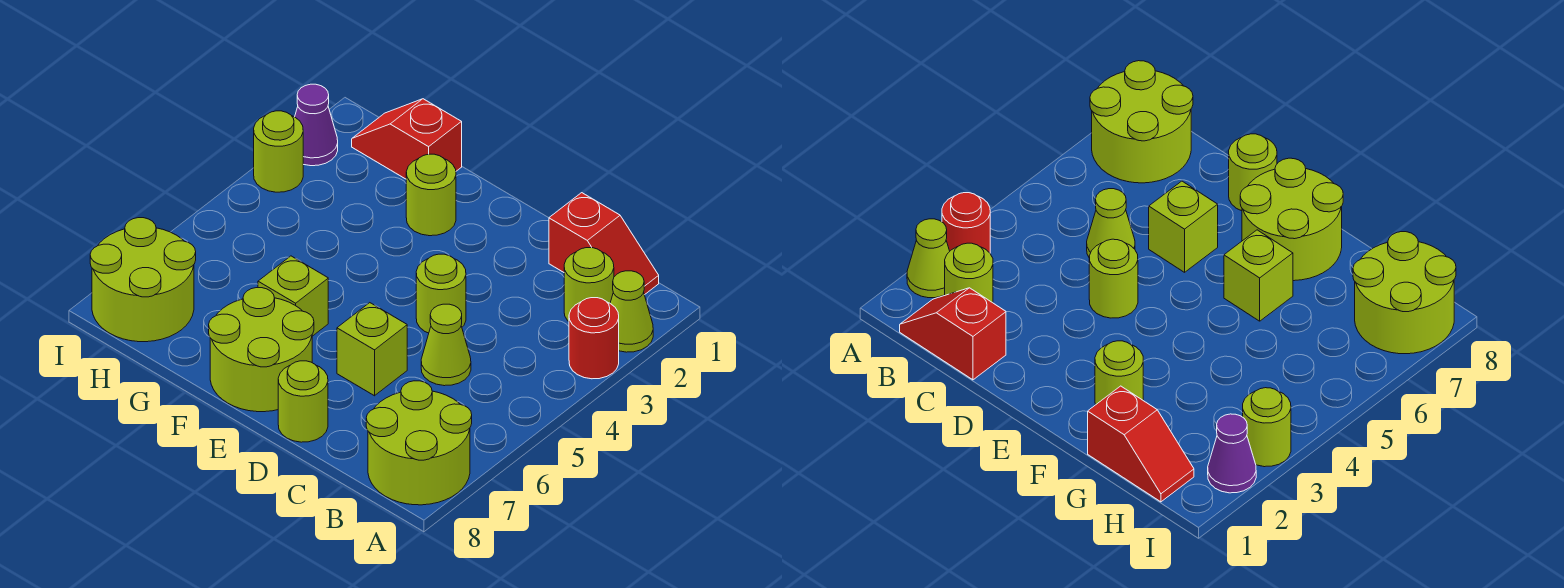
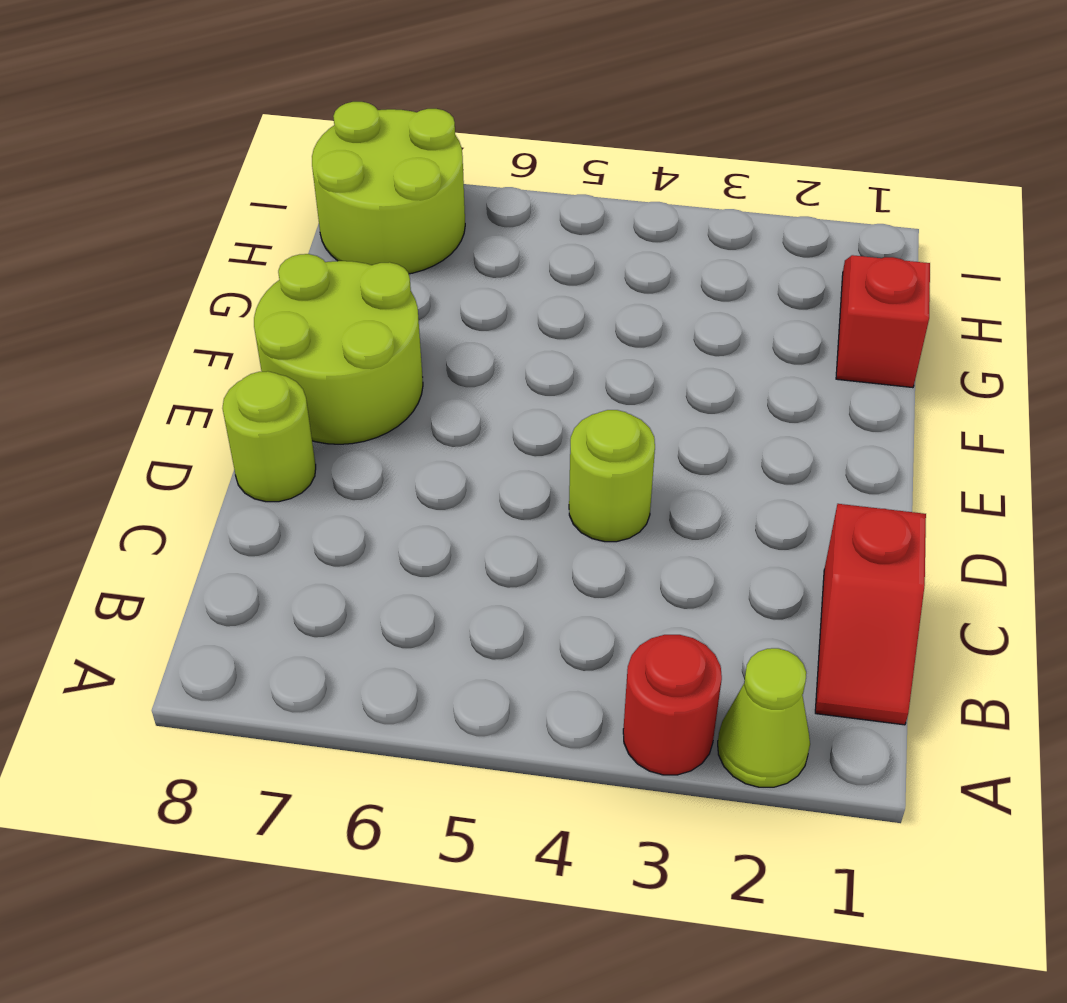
none -> lime 2x2 round brick [366,381,472,505]
none -> lime 1x1 round brick [564,248,614,321]
none -> lime 1x1 cone [421,304,471,386]

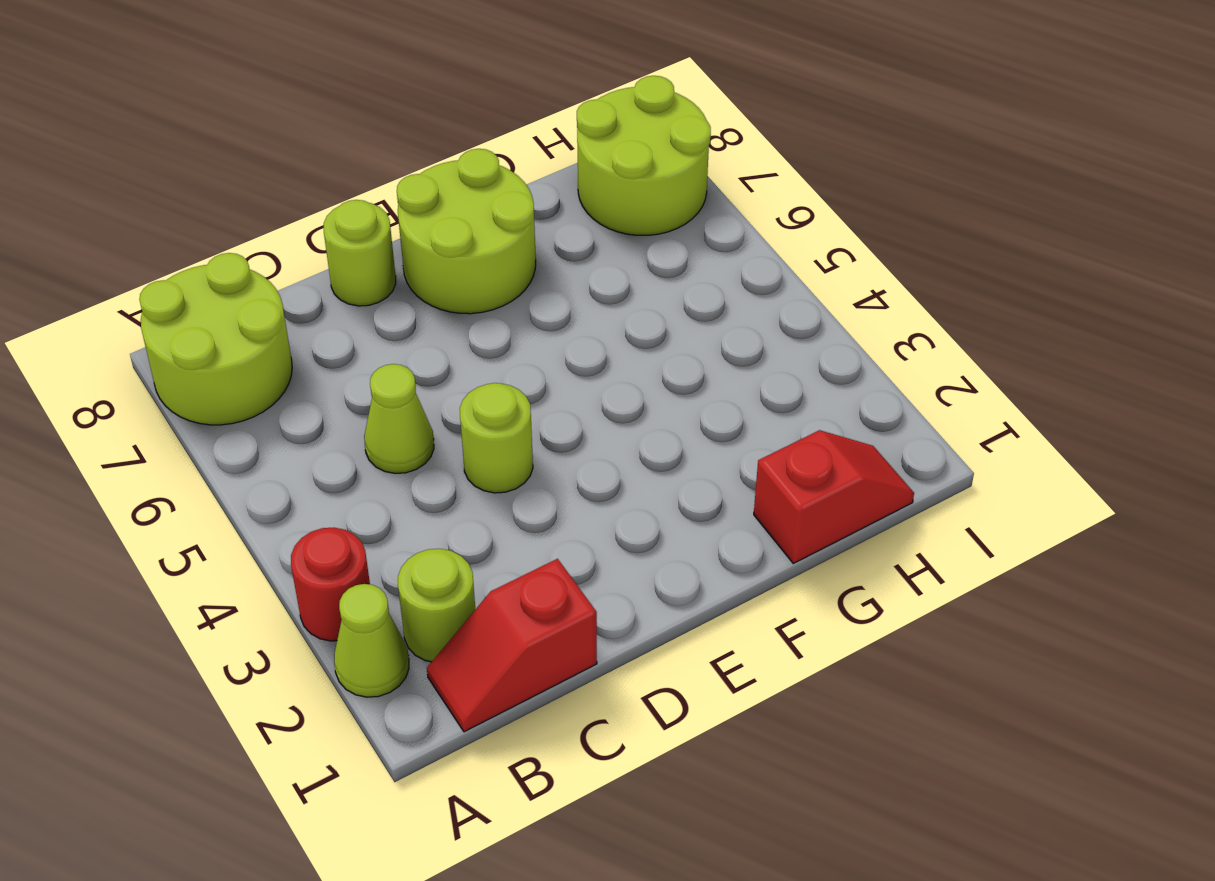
none -> lime 1x1 brick [337,303,407,396]
none -> lime 1x1 round brick [406,154,456,236]
none -> lime 1x1 brick [258,256,328,336]

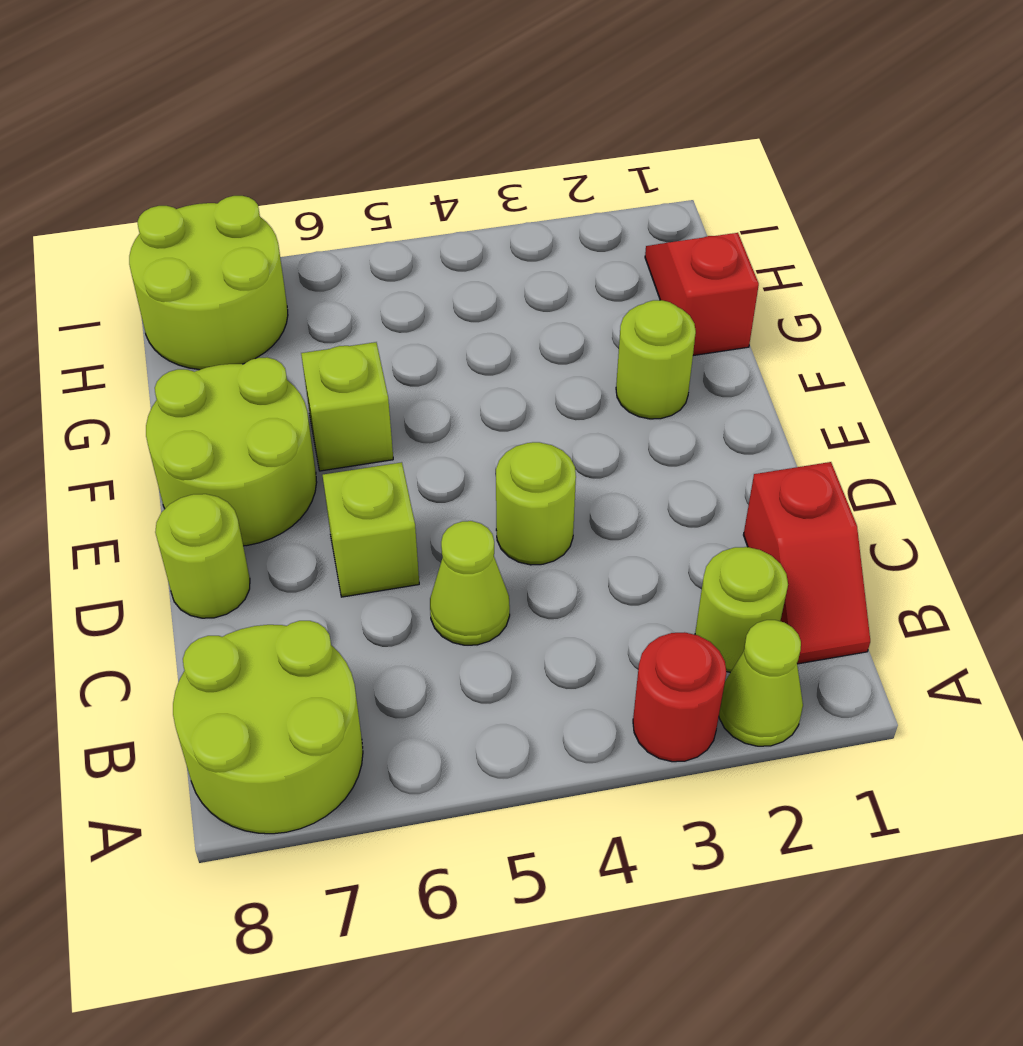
none -> purple 1x1 cone [295,84,338,166]
none -> lime 1x1 round brick [254,111,303,192]

